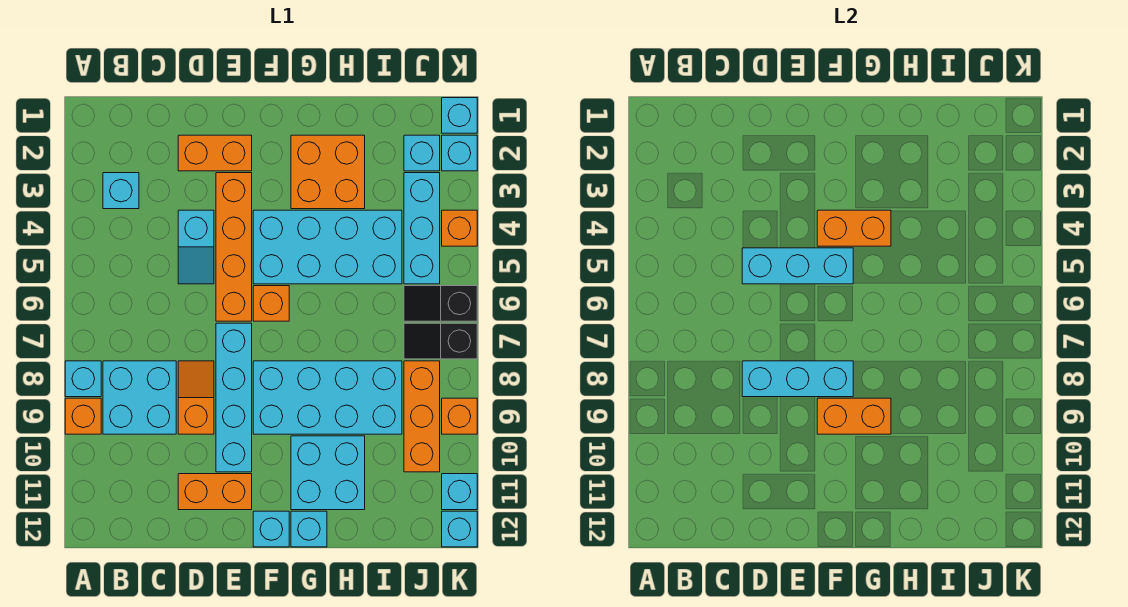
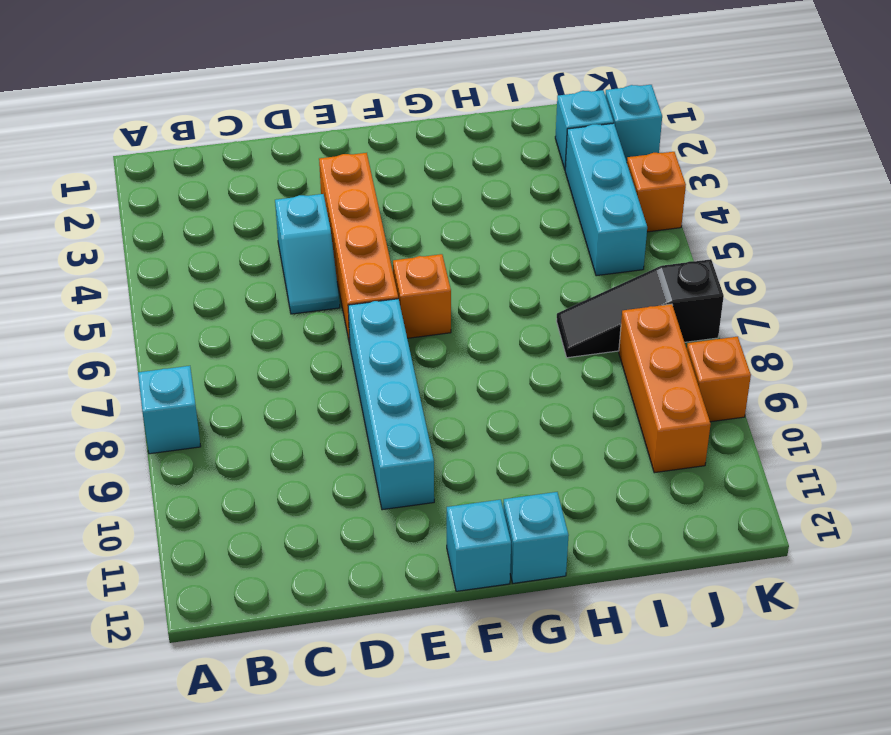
black 1x3 slope [556,259,724,358] -> black 1x2 slope [404,323,477,359]
none -> orange 1x1 brick [65,398,101,434]
none -> cyan 1x1 brick [103,173,139,209]
none -> cyan 2x2 brick [103,361,176,434]
none -> orange 1x2 brick [178,135,252,171]

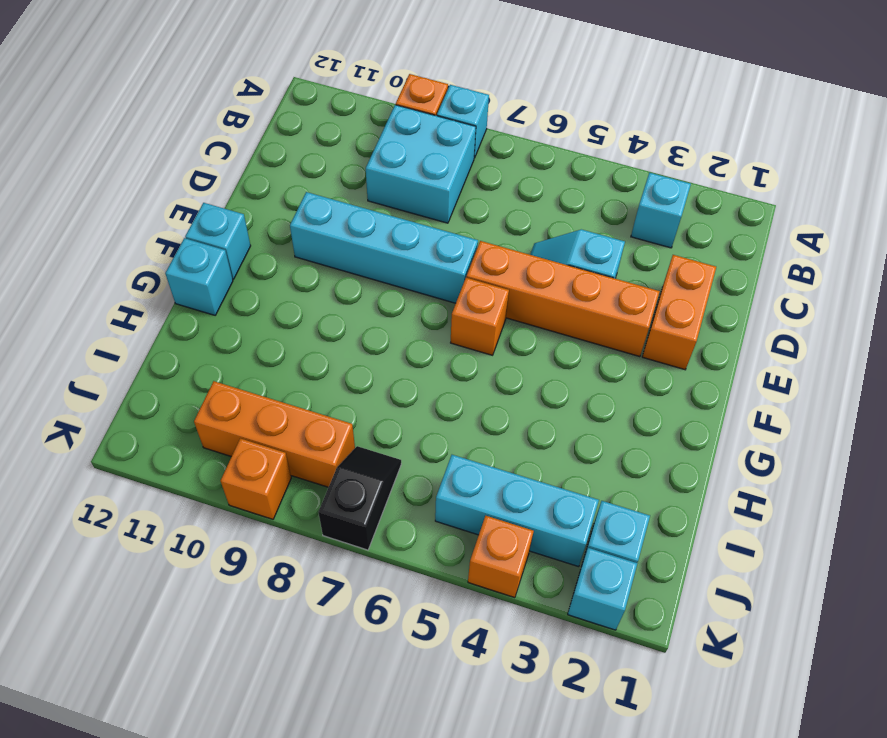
none -> orange 1x2 slope [178,361,214,434]
none -> orange 1x2 brick [178,474,252,510]
none -> cyan 2x4 brick [253,210,402,284]
none -> cyan 2x4 brick [253,361,402,434]

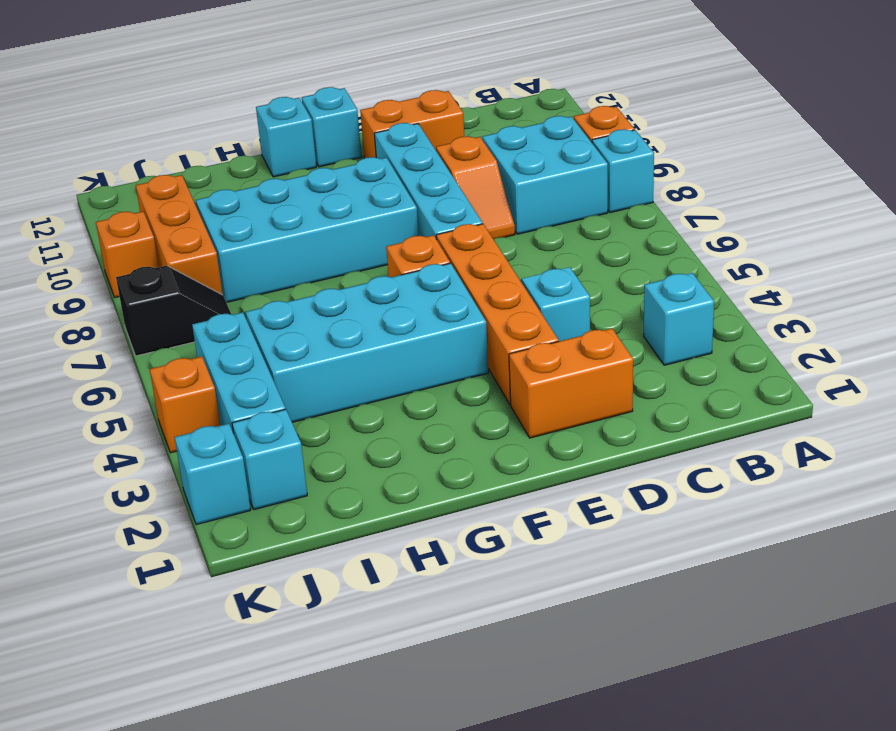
none -> orange 2x2 brick [291,135,365,209]
none -> cyan 2x2 brick [291,436,365,510]
none -> black 1x2 slope [404,286,477,321]
none -> cyan 1x1 brick [442,98,477,133]

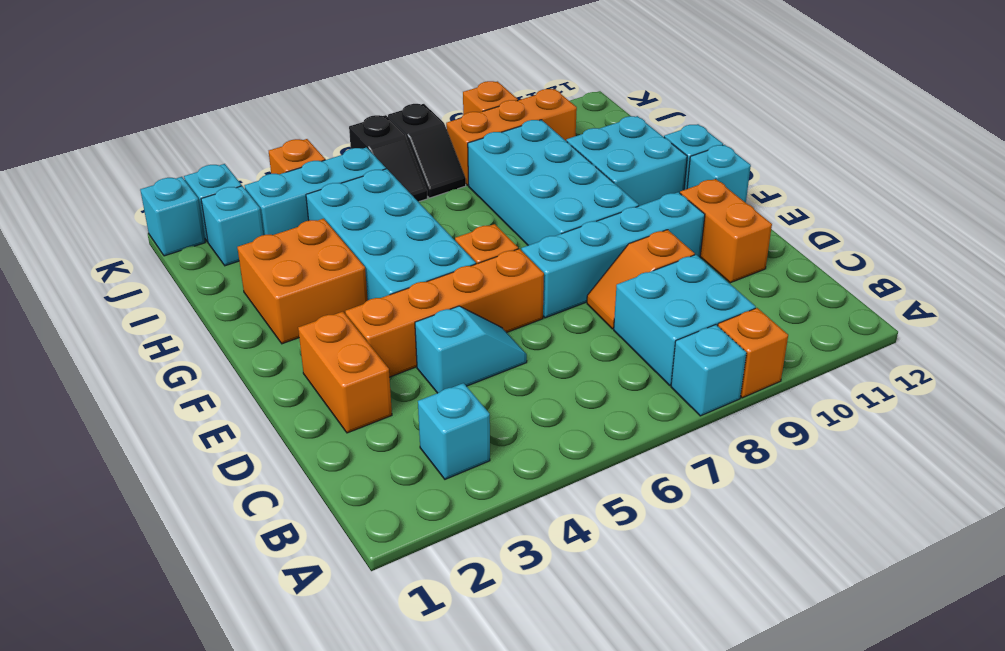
none -> cyan 1x1 brick [442,474,477,510]
none -> cyan 1x1 brick [442,511,477,547]
none -> cyan 1x3 brick [742,248,853,284]
none -> cyan 1x3 brick [742,361,853,397]

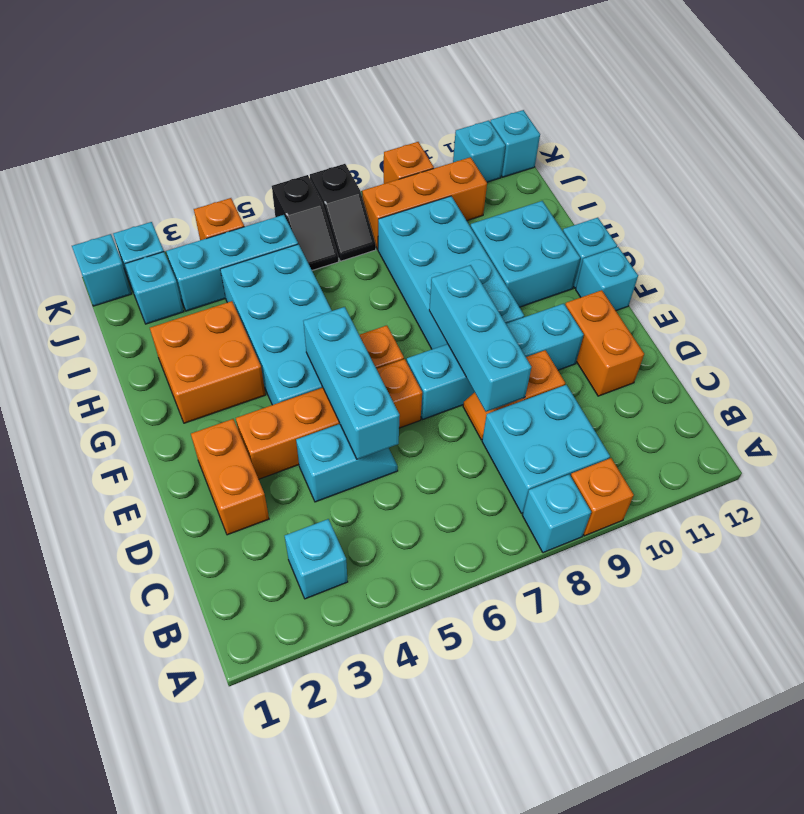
none -> orange 1x2 brick [817,210,891,246]
none -> orange 1x2 brick [817,398,891,434]

